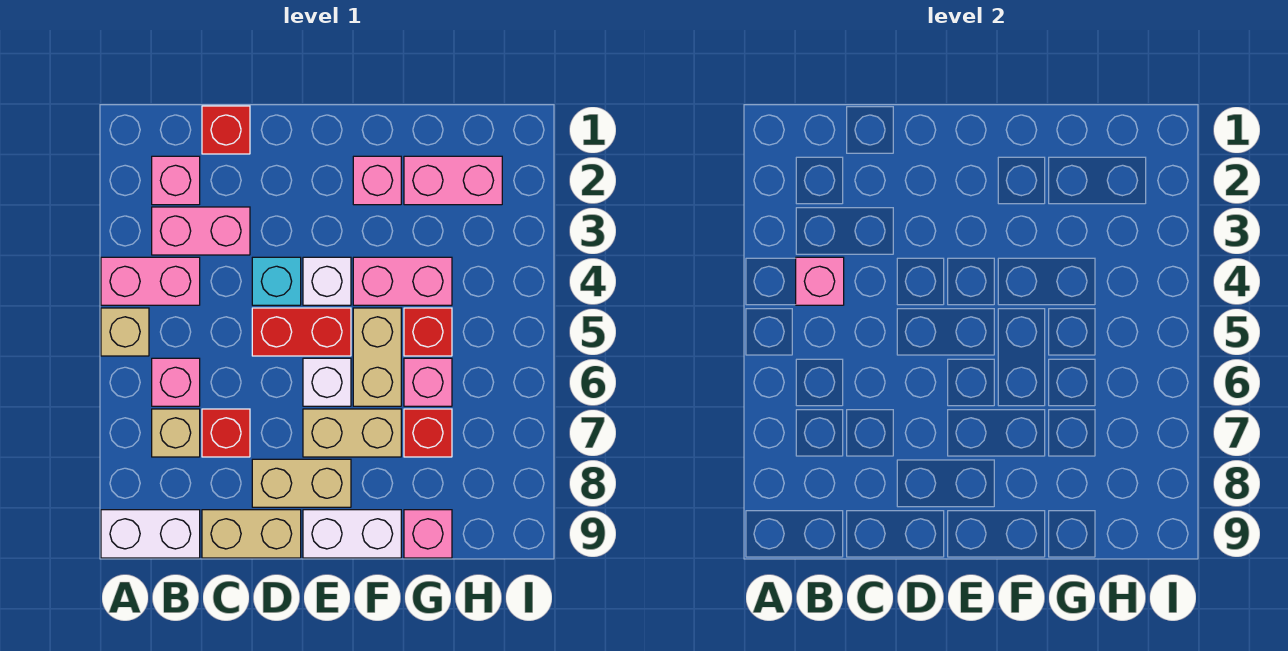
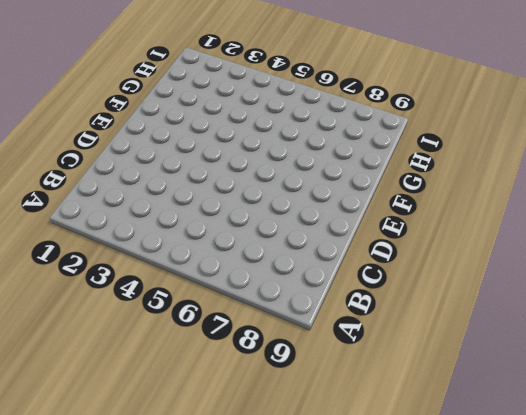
none -> pink 1x2 brick [101,257,200,305]
none -> tan 1x1 brick [101,308,149,356]
none -> white 1x2 brick [101,510,200,558]

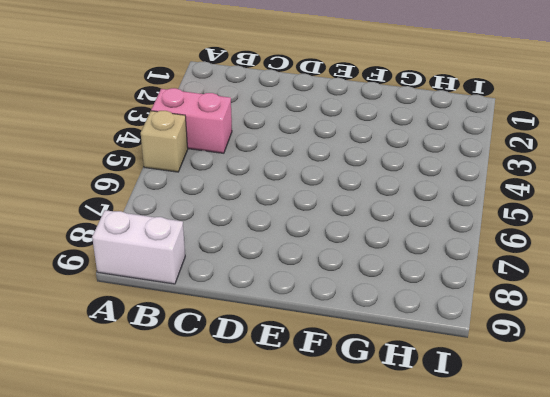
none -> pink 1x1 brick [152,156,200,205]
none -> pink 1x2 brick [152,207,250,255]
none -> pink 1x1 brick [152,358,200,406]

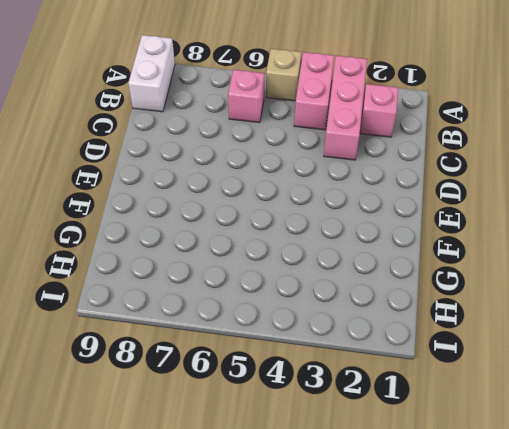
pink 1x3 brick [324,56,367,160] -> pink 1x2 brick [152,207,250,255]
none -> tan 1x1 brick [152,409,200,457]
none -> red 1x1 brick [202,106,250,154]
none -> red 1x1 brick [202,409,250,457]

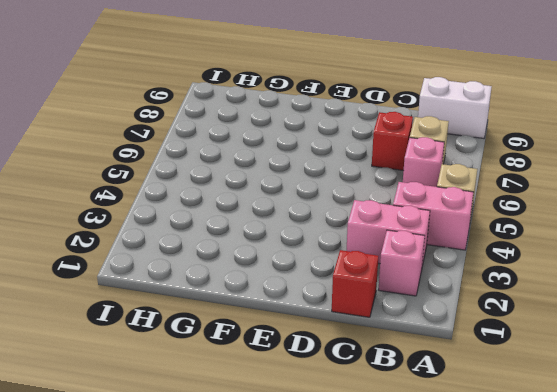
none -> tan 1x2 brick [202,510,301,558]
none -> cyan 1x1 brick [252,257,301,305]
none -> red 1x2 brick [252,308,351,356]

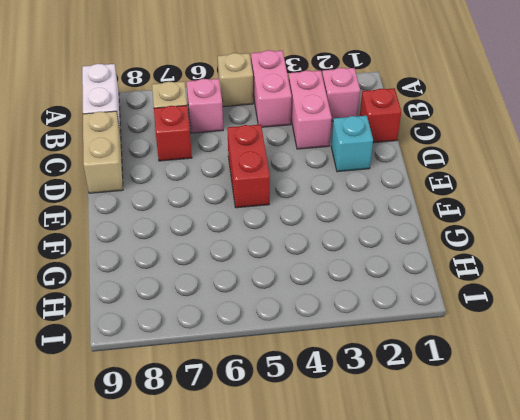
cyan 1x1 brick [331,116,373,172] -> cyan 1x1 brick moved to [252,257,301,305]
none -> tan 1x2 brick [252,459,351,507]
none -> white 1x1 brick [303,257,351,305]
none -> white 1x1 brick [303,358,351,406]

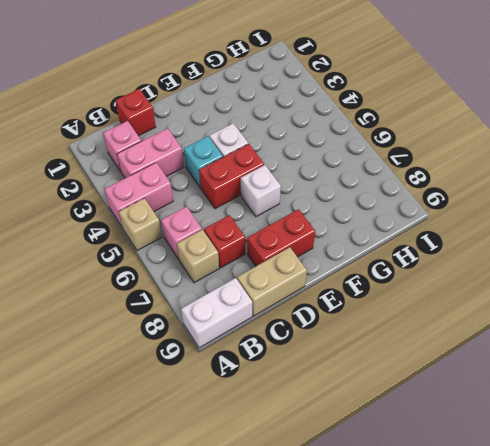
red 1x2 brick [247,209,315,266] -> tan 1x2 brick [252,459,351,507]
none -> tan 1x2 brick [303,409,401,457]
none -> white 1x2 brick [303,510,401,558]
none -> pink 1x1 brick [353,156,401,205]

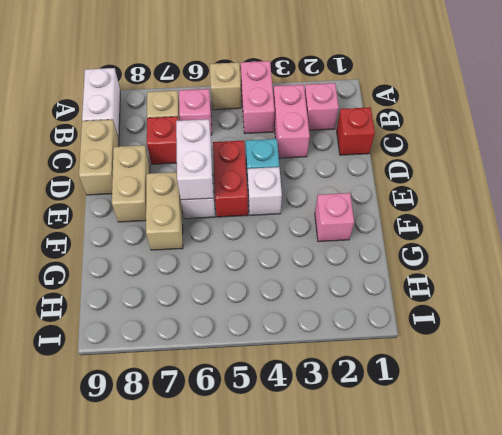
white 1x2 brick [176,119,213,200] -> white 1x2 brick moved to [303,510,401,558]
none -> pink 1x2 brick [353,257,452,305]
none -> tan 1x2 brick [353,308,401,406]
none -> pink 1x2 brick [404,156,502,205]

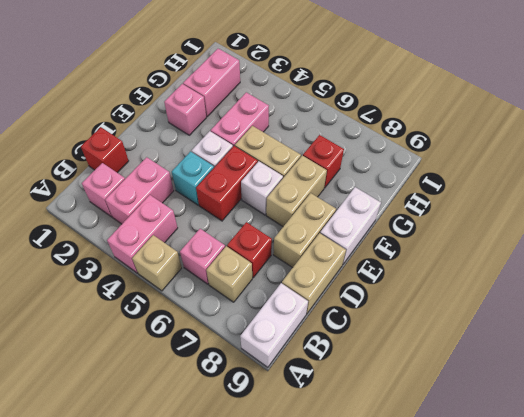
none -> red 1x1 brick [404,308,452,356]
none -> pink 1x1 brick [404,358,452,406]
none -> pink 1x1 brick [404,510,452,558]

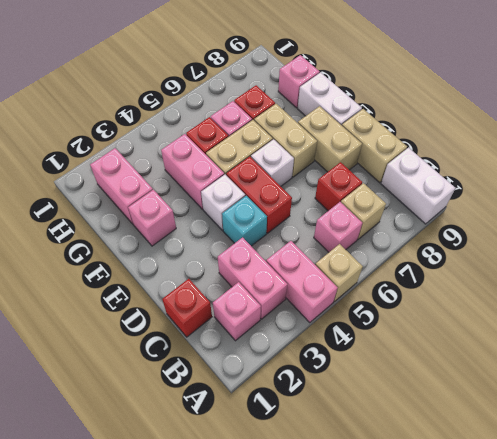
none -> pink 1x1 brick [796,257,844,305]

